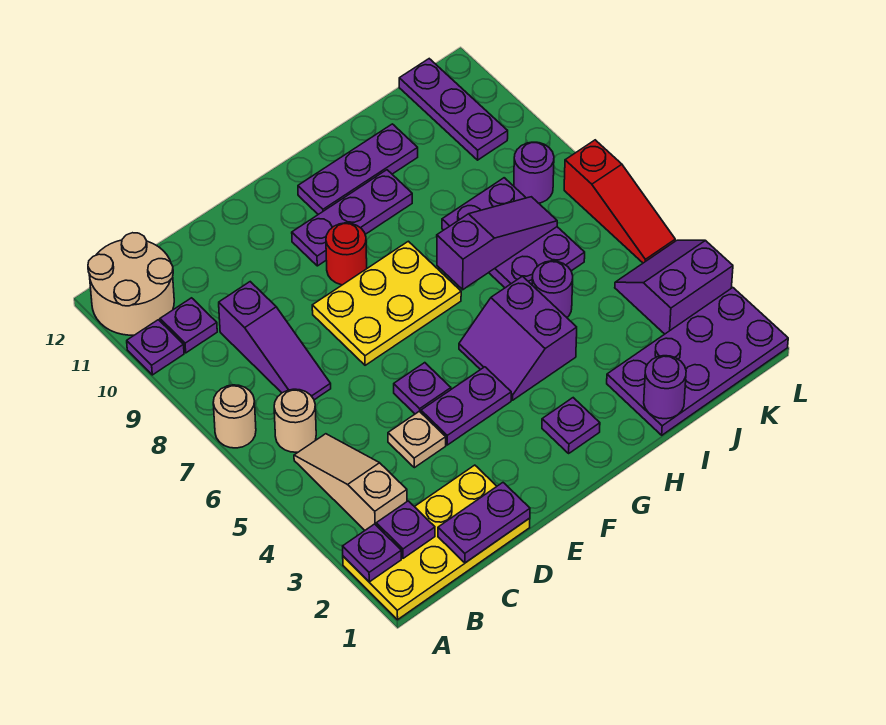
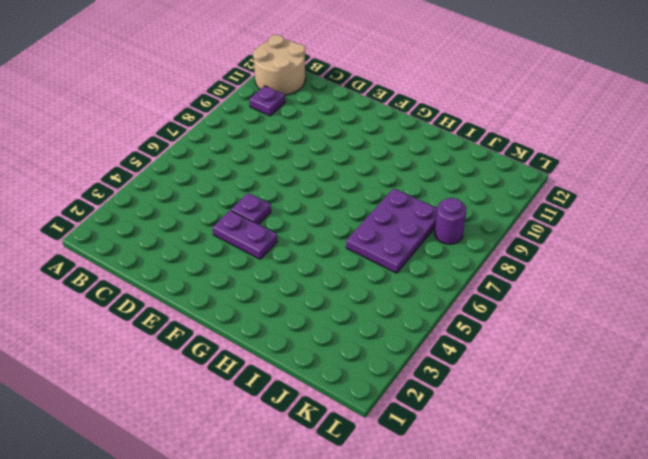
none -> yellow 2x4 plate [343,465,530,620]
none -> tan 1x1 round brick [213,385,256,448]
none -> purple 1x1 plate [127,320,184,375]

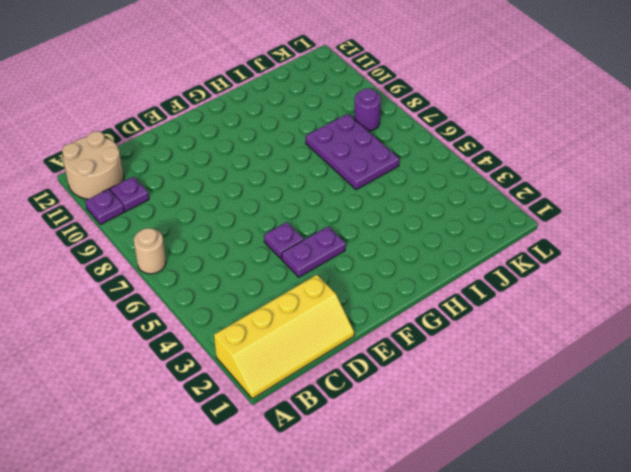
yellow 2x4 slope [214,275,354,399] -> yellow 2x4 plate [343,465,530,620]
none -> tan 1x3 slope [294,434,407,530]
none -> tan 1x1 round brick [274,389,316,452]
none -> purple 1x3 slope [219,282,331,400]

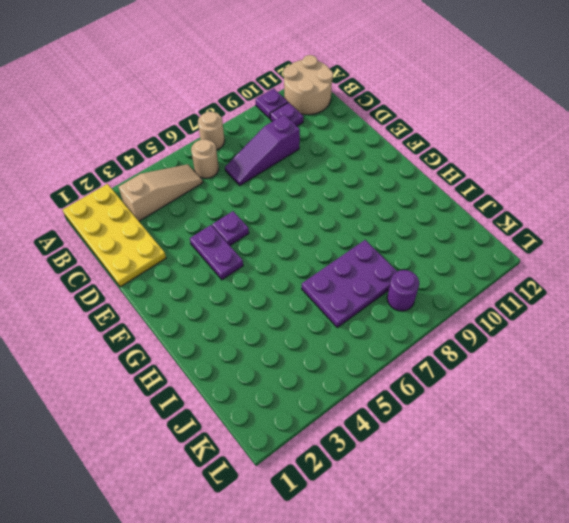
none -> tan 1x1 plate [388,411,446,468]
none -> yellow 2x3 plate [312,241,461,365]
none -> red 1x1 round brick [326,223,367,285]

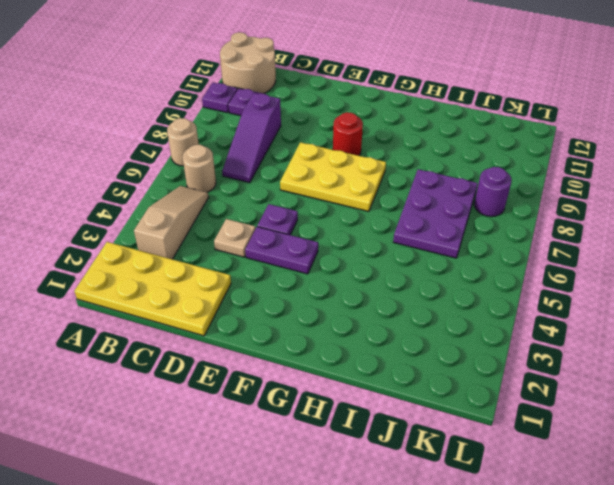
none -> purple 1x3 plate [292,170,412,266]
none -> purple 1x1 plate [542,398,600,453]
none -> purple 2x2 slope [459,276,577,400]

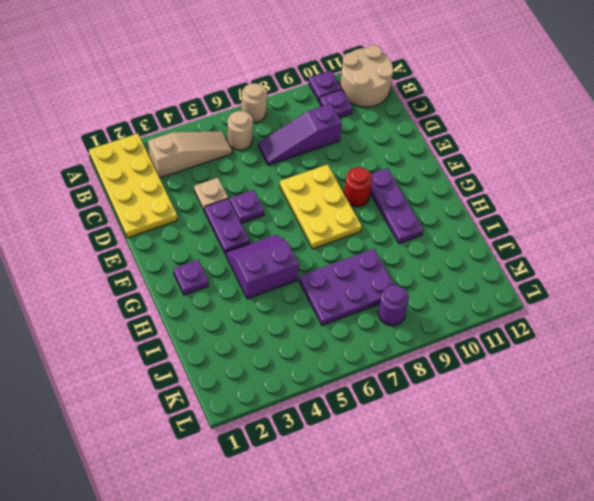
none -> purple 1x3 plate [298,124,418,214]
none -> purple 2x4 plate [607,288,788,435]
none -> purple 1x1 round brick [532,261,573,317]

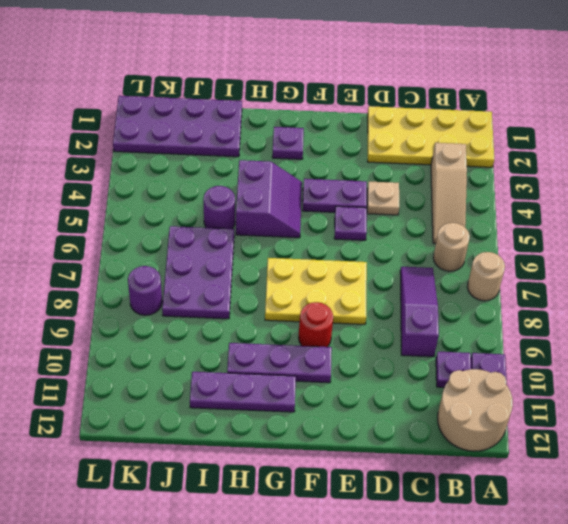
none -> purple 2x2 slope [615,240,733,334]
none -> purple 1x3 plate [399,59,508,160]
none -> red 1x3 slope [564,140,675,263]

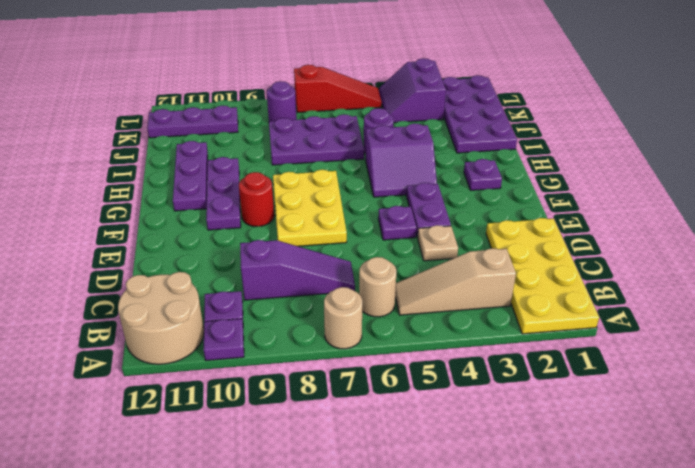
none -> purple 1x1 plate [343,524,401,582]
none -> purple 1x1 plate [376,501,435,558]
none -> purple 1x2 plate [438,483,530,563]

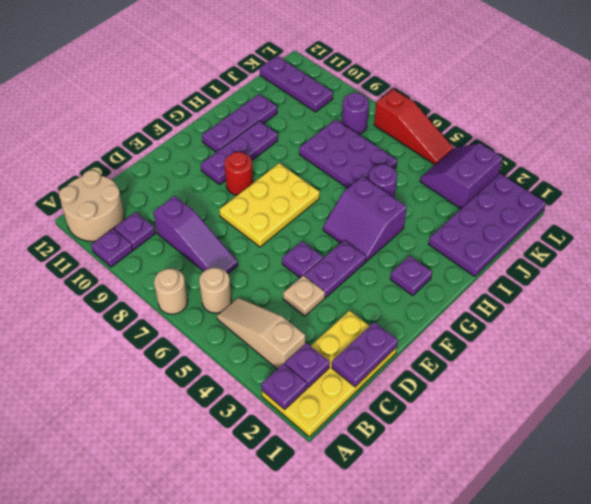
none -> purple 1x3 slope [437,197,557,290]
none -> purple 1x1 round brick [644,356,686,419]

